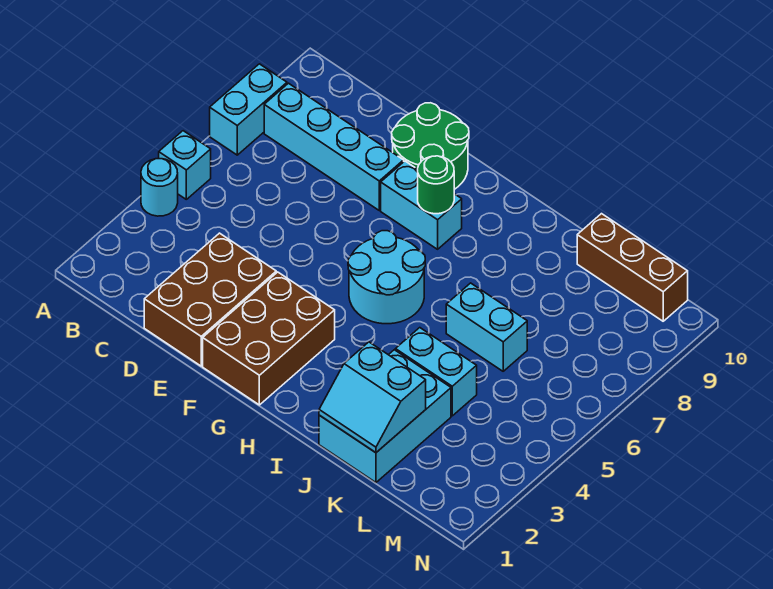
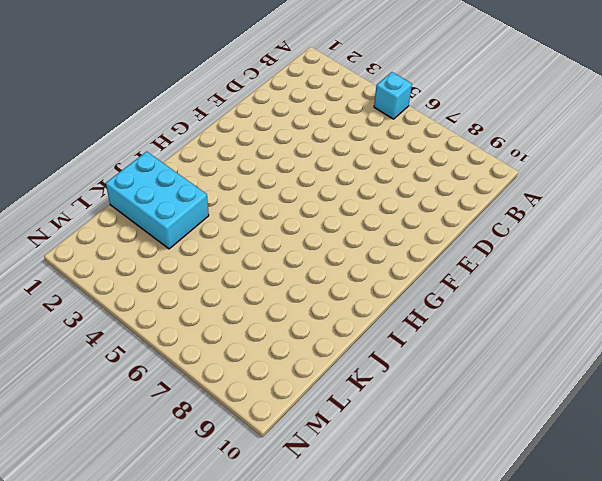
none -> cyan 1x1 round brick [141,159,178,216]
none -> cyan 1x2 brick [210,64,287,155]
none -> cyan 1x4 brick [264,83,404,210]

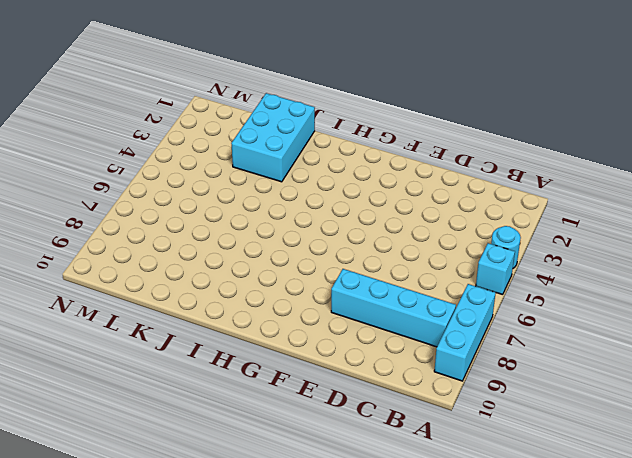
cyan 1x3 brick [434,284,495,381] -> cyan 1x2 brick [210,64,287,155]
none -> brown 2x3 brick [144,233,276,366]
none -> green 2x2 round brick [392,103,469,189]
none -> brown 2x3 brick [203,272,335,405]

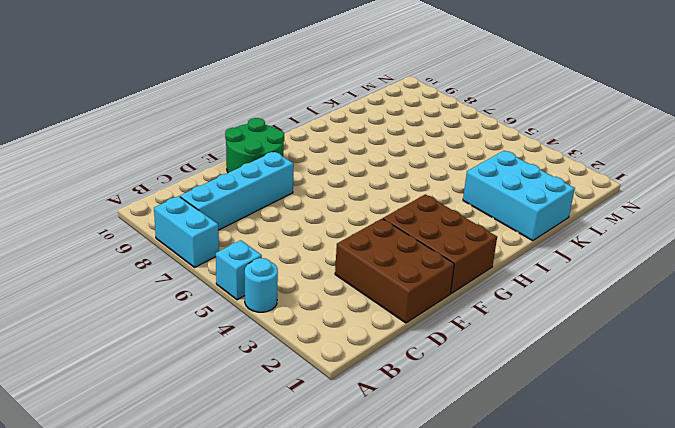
none -> cyan 1x2 brick [381,161,462,249]
none -> cyan 2x2 round brick [348,231,425,324]
none -> cyan 1x2 brick [395,328,477,416]

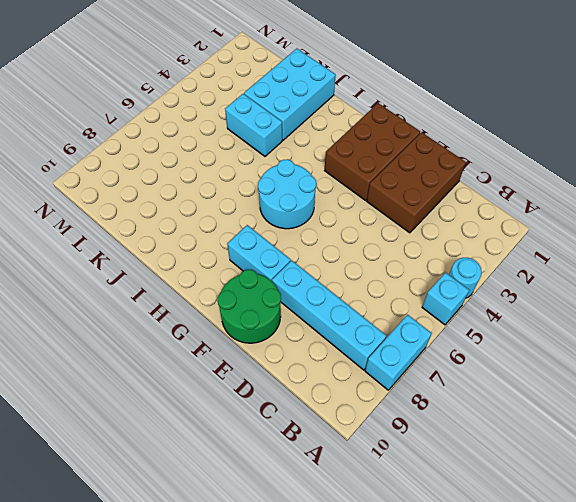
none -> cyan 1x2 brick [446,283,527,371]
none -> brown 1x3 brick [577,214,688,321]
none -> green 1x1 round brick [418,156,454,214]

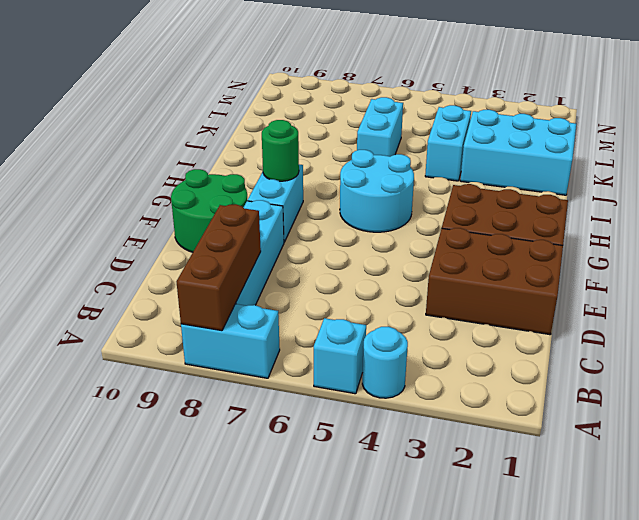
brown 1x3 brick [176,204,261,331] -> brown 1x3 brick moved to [577,214,688,321]
none -> cyan 2x2 slope [319,342,426,453]

